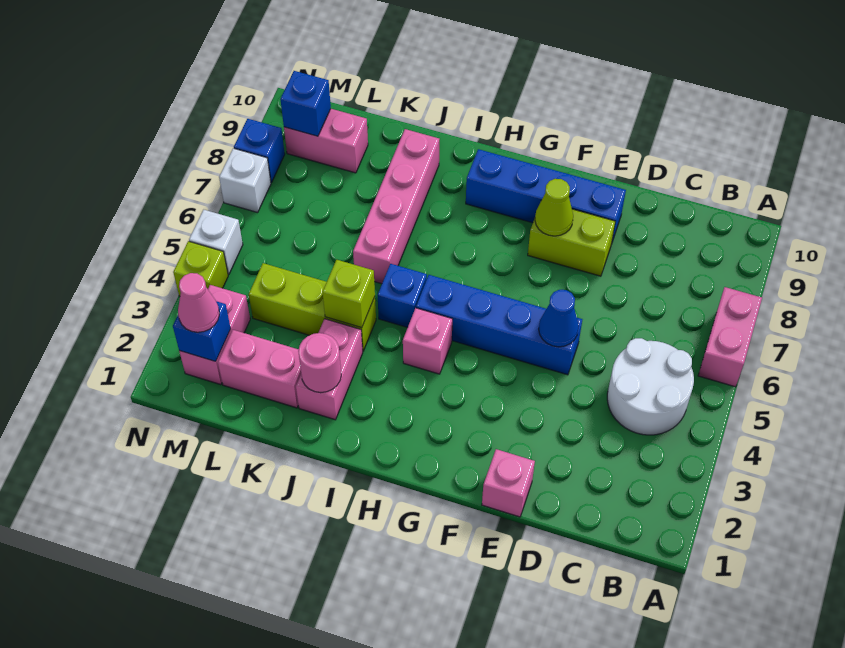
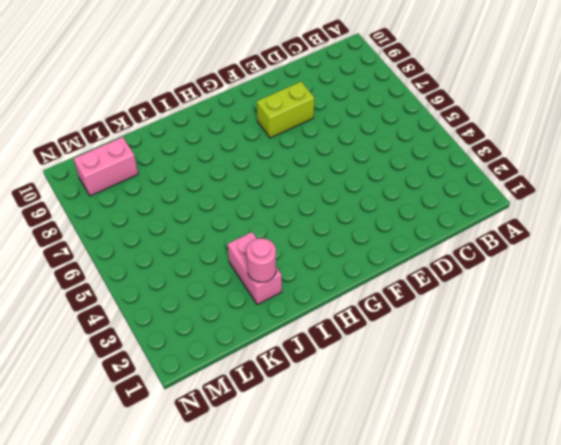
none -> pink 1x2 brick [698,287,762,387]
none -> white 2x2 round brick [607,338,694,435]
none -> pink 1x1 brick [482,449,535,517]

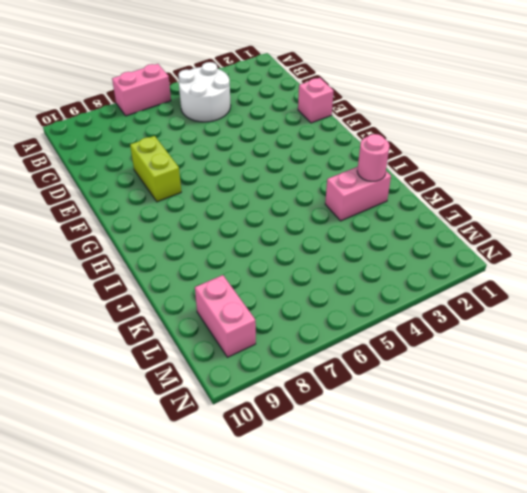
none -> blue 1x4 brick [416,275,582,375]
none -> blue 1x4 brick [466,149,626,242]
none -> pink 1x1 brick [403,308,452,374]

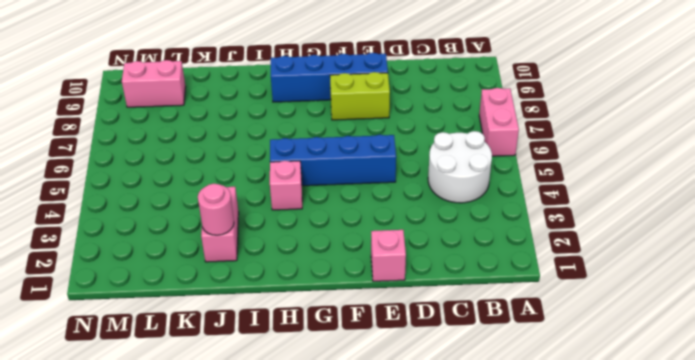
none -> blue 1x1 brick [378,264,427,327]
none -> lime 1x3 brick [249,263,376,351]
none -> pink 1x4 brick [353,129,439,284]

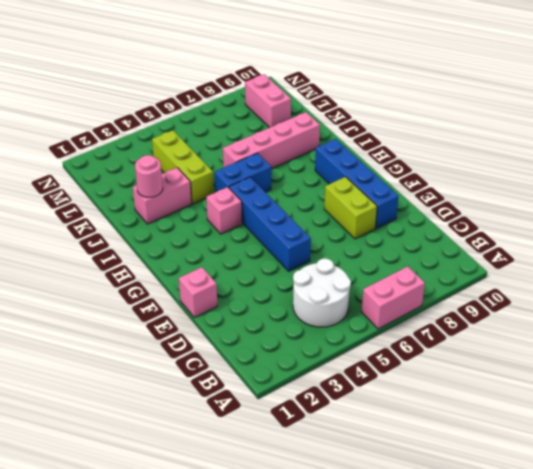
blue 1x2 brick [215,153,271,192] -> blue 1x1 brick [378,264,427,327]
none -> pink 1x2 brick [218,330,301,408]
none -> pink 1x2 brick [179,285,250,385]
none -> lime 1x1 brick [173,241,228,296]

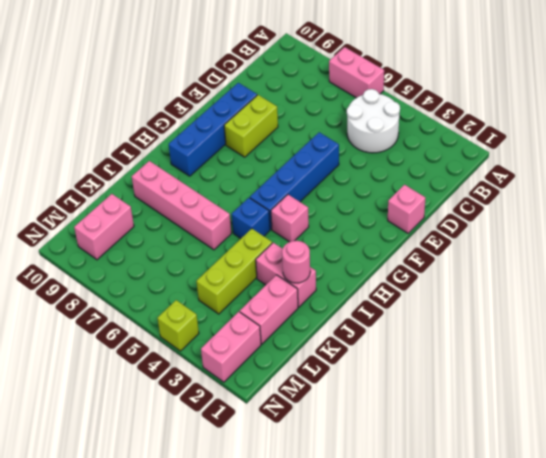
pink 1x2 brick [201,312,261,382] -> pink 1x2 brick turned to [179,285,250,385]
none -> white 1x1 brick [189,210,243,275]
none -> white 1x1 brick [219,148,271,213]
none -> blue 1x1 brick [234,119,285,182]

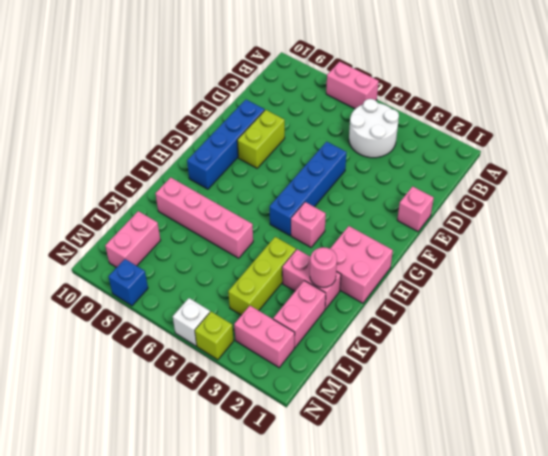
pink 2x2 brick [330,226,393,303] -> none
none -> blue 1x1 brick [378,264,427,327]
none -> white 1x1 brick [219,148,271,213]
none -> blue 1x1 cone [539,290,579,347]

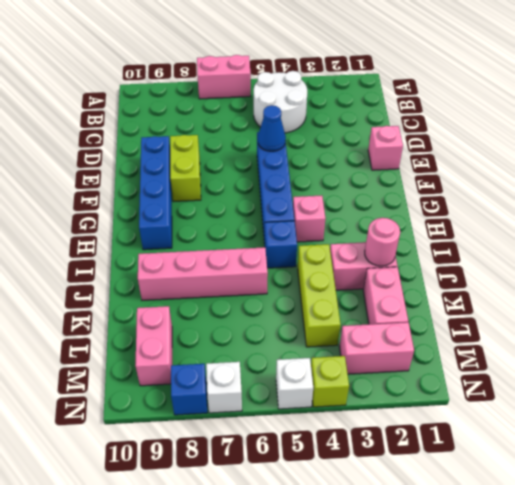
none -> lime 1x1 cone [535,179,573,236]
none -> lime 1x1 brick [323,260,375,328]
none -> blue 1x1 brick [173,301,231,361]

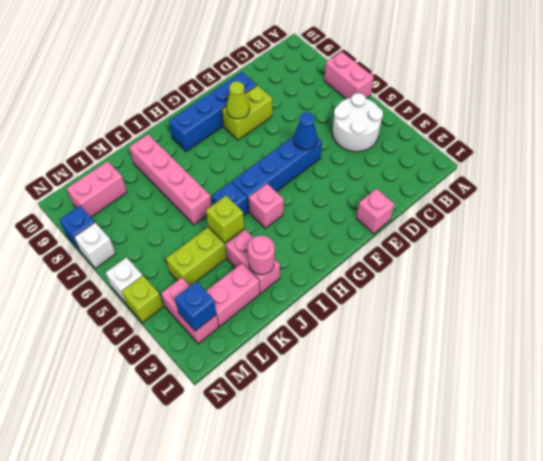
none -> blue 1x1 brick [280,71,331,136]
none -> pink 1x1 cone [178,273,219,332]

